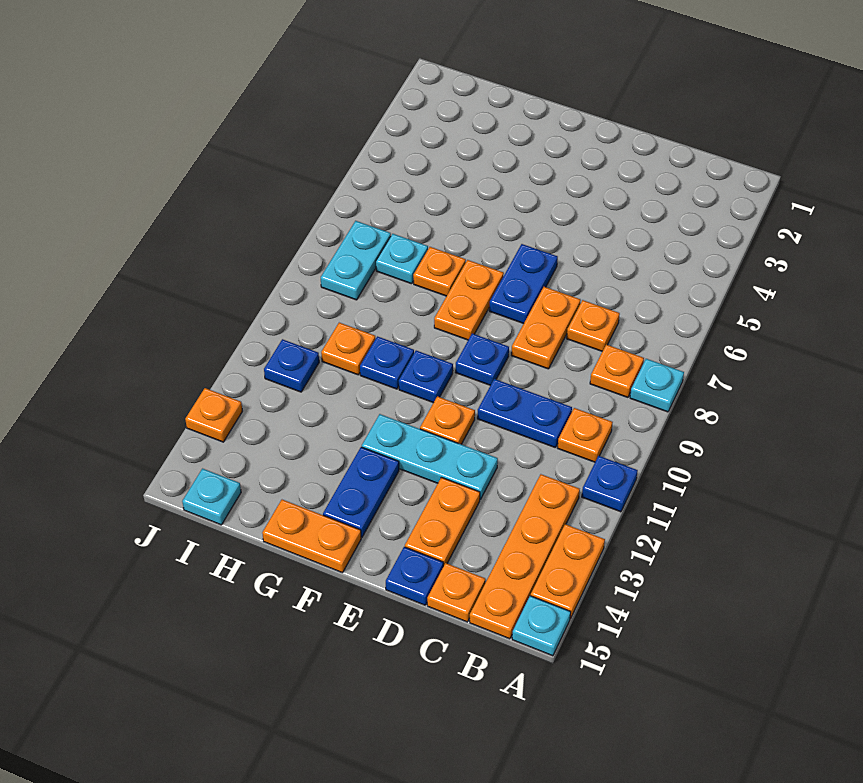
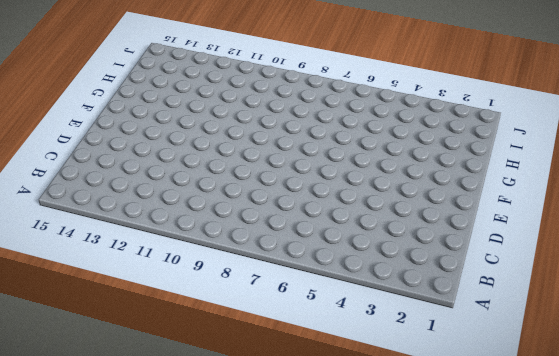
none -> cyan 1x1 plate [630,359,684,412]
none -> blue 1x1 plate [582,456,638,512]
none -> orange 1x2 plate [531,524,605,619]

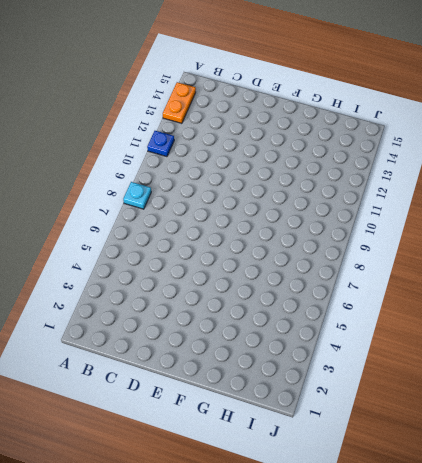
none -> cyan 1x1 plate [512,596,571,656]
none -> orange 1x1 plate [590,345,644,397]
none -> orange 1x1 plate [558,408,613,462]

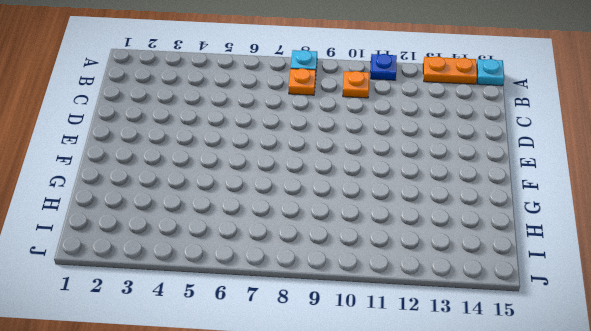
none -> orange 1x4 plate [470,474,580,639]
none -> orange 1x1 plate [567,300,620,351]
none -> blue 1x2 plate [477,379,572,448]

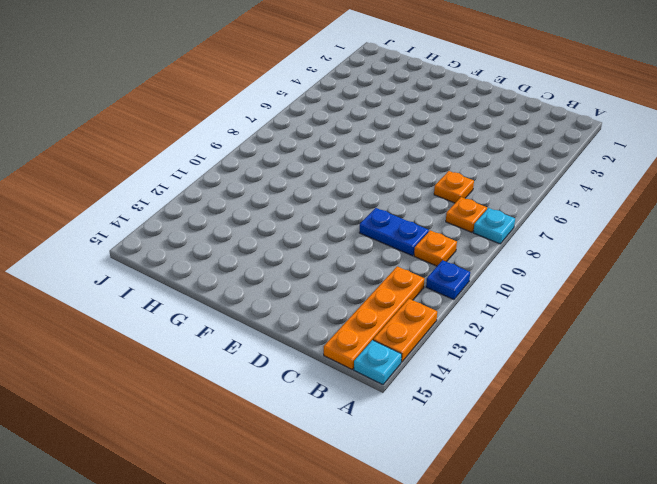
none -> orange 1x1 plate [427,563,485,622]
none -> orange 1x2 plate [511,287,581,369]
none -> cyan 1x3 plate [362,414,498,500]

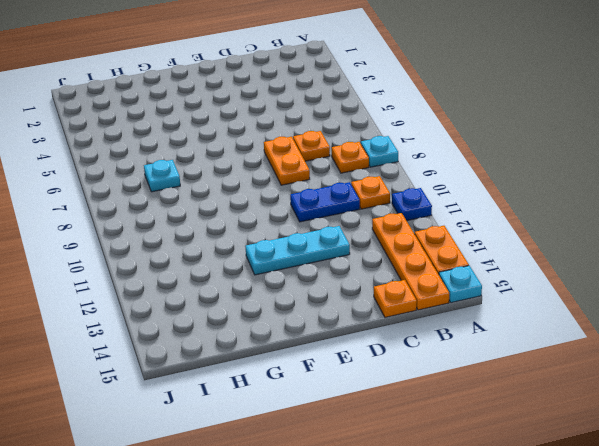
none -> orange 1x2 plate [405,477,480,566]
none -> blue 1x1 plate [386,547,443,605]
none -> blue 1x2 plate [489,244,558,324]

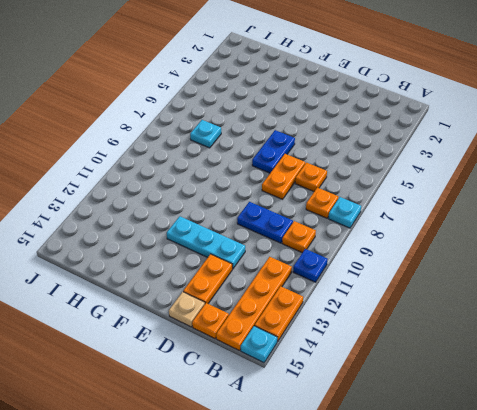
tan 1x1 plate [169,292,205,327] -> blue 1x1 plate [386,547,443,605]
none -> blue 1x1 plate [455,334,509,385]
none -> orange 1x1 plate [420,396,475,444]
none -> orange 1x2 plate [434,260,504,340]

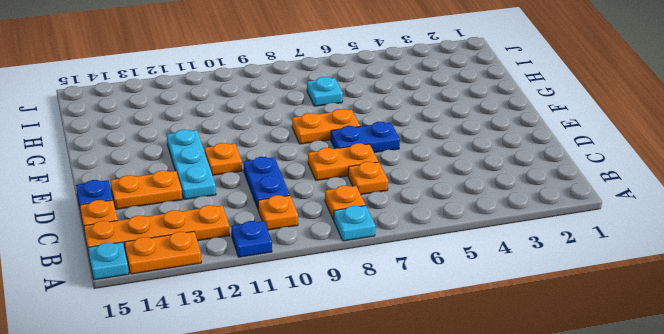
none -> blue 1x1 plate [455,334,509,385]
none -> blue 1x1 plate [399,351,453,403]
none -> blue 1x2 plate [323,447,399,537]

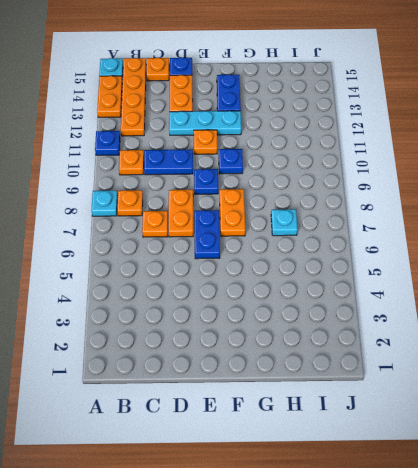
none -> orange 1x2 plate [262,500,361,573]
none -> orange 1x1 plate [413,247,466,296]
none -> blue 1x1 plate [360,336,414,389]

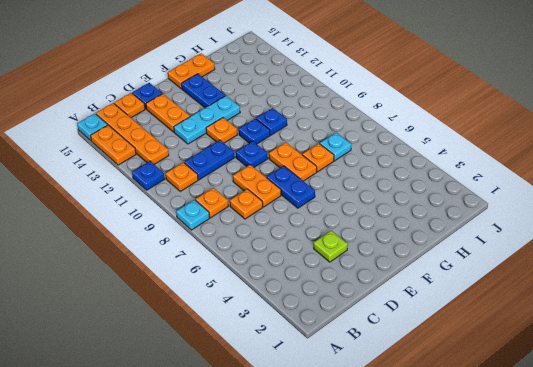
lime 1x1 plate [314,231,348,262] -> none
none -> orange 1x1 plate [321,323,375,375]
none -> cyan 1x2 plate [321,221,391,300]
none -> blue 1x1 plate [264,339,319,392]

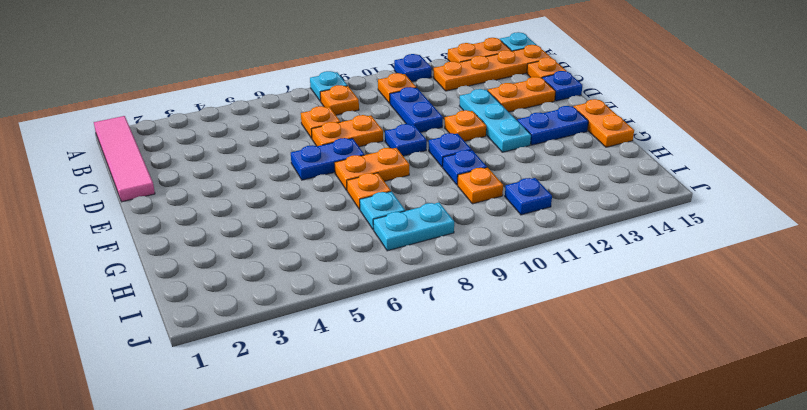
pink 1x4 tile [94,116,155,202] -> none
none -> cyan 1x1 plate [182,469,241,525]
none -> orange 1x1 plate [185,388,242,442]

